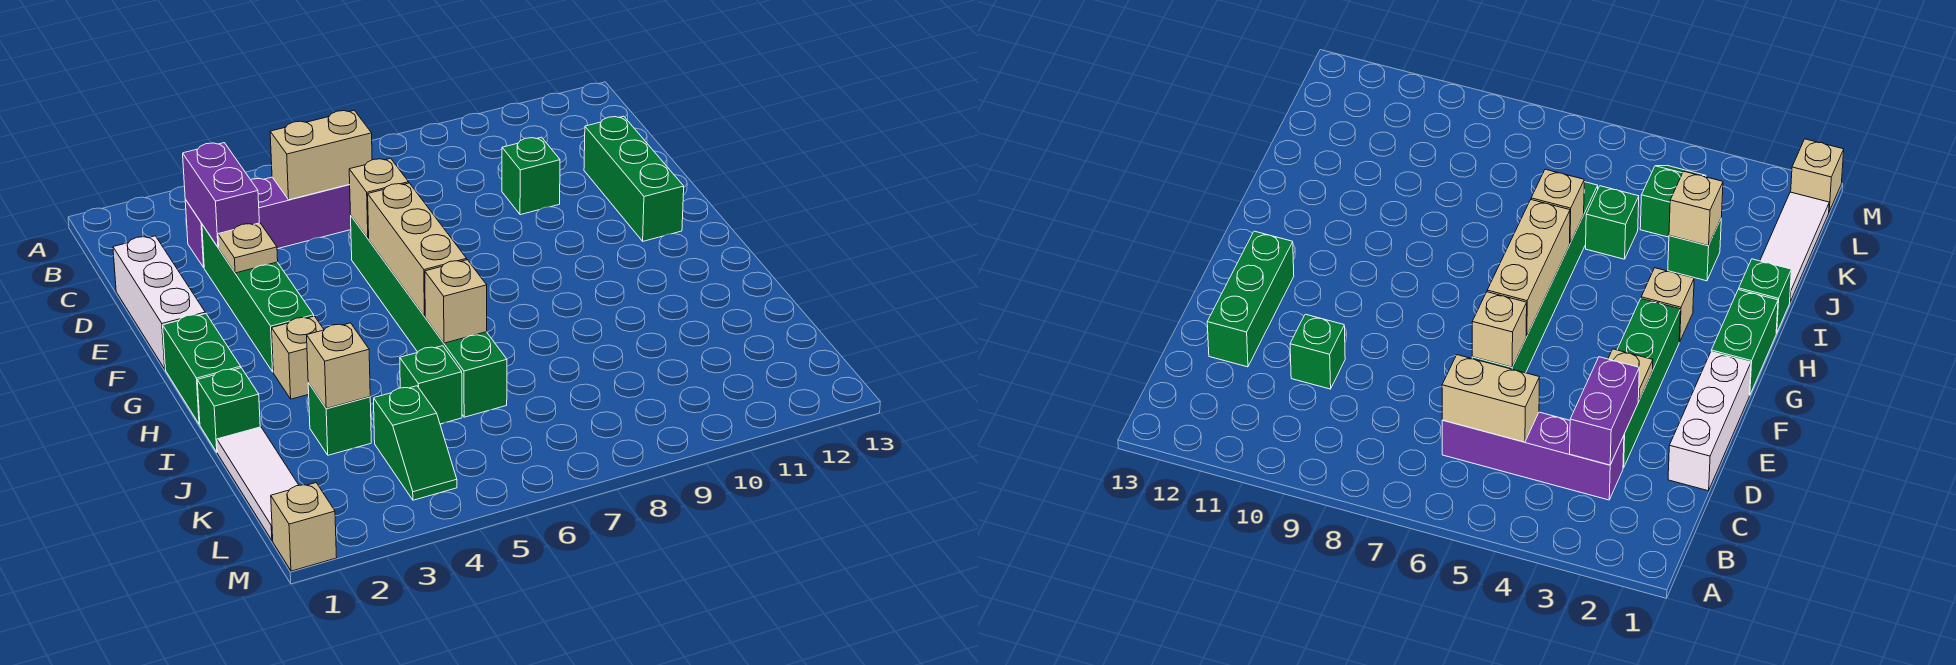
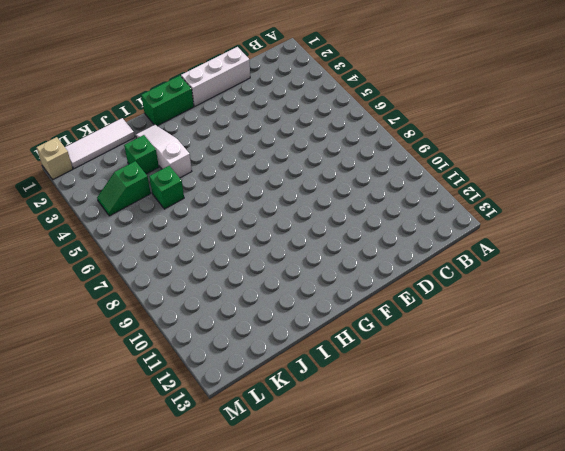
white 1x3 slope [136,125,192,178] -> none
none -> purple 1x4 brick [185,177,351,267]
none -> green 1x4 brick [202,225,314,372]
none -> green 1x1 brick [502,137,560,215]

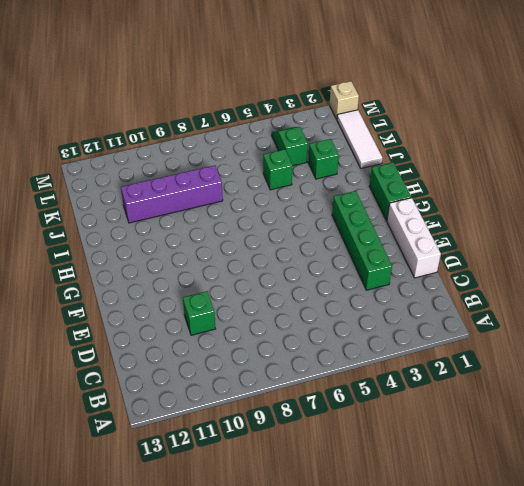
purple 1x4 brick [121,165,223,223] -> purple 1x4 brick moved to [185,177,351,267]
none -> green 1x3 brick [584,116,684,241]
none -> green 1x6 brick [351,216,507,417]
none -> tan 1x1 brick [272,316,324,399]

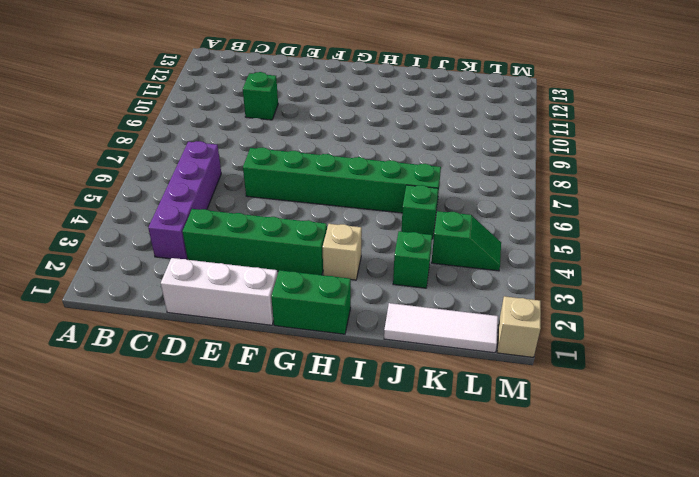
none -> green 1x3 brick [584,116,684,241]
none -> green 1x1 brick [197,368,260,452]
none -> purple 1x2 brick [183,143,259,247]

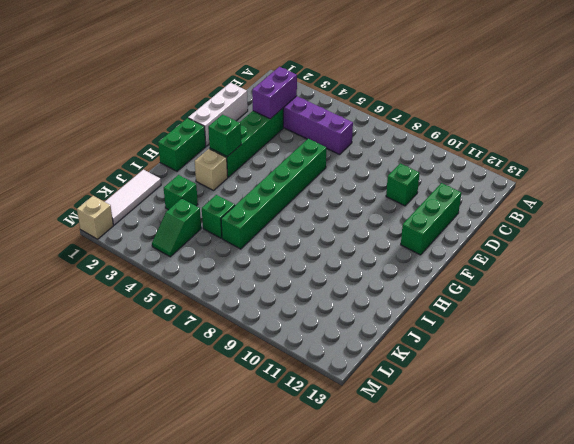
green 1x1 brick [208,115,241,157] -> green 1x1 brick moved to [197,368,260,452]
none -> tan 1x2 brick [270,110,372,200]
none -> tan 1x1 plate [218,223,278,273]
none -> tan 1x1 brick [349,158,409,238]

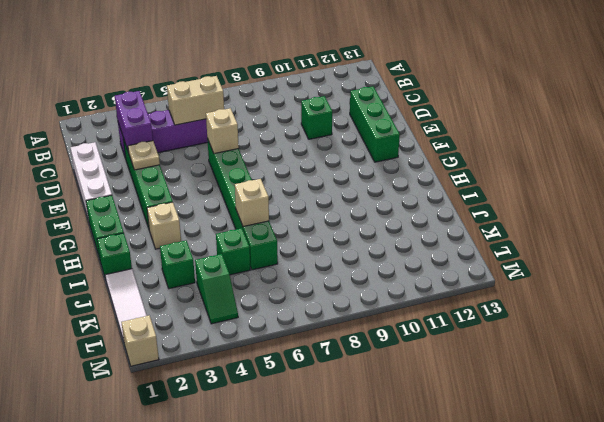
none -> tan 1x3 brick [368,183,467,316]
none -> tan 1x1 brick [307,323,370,408]

